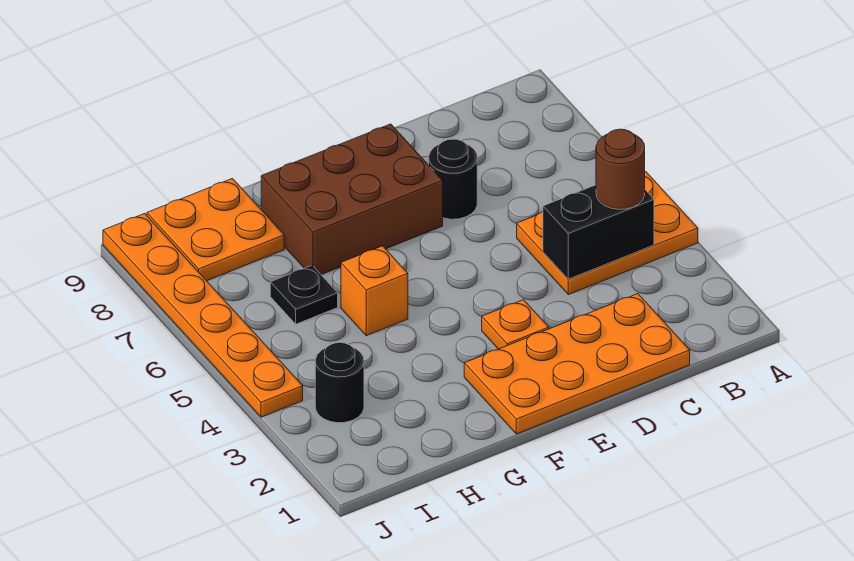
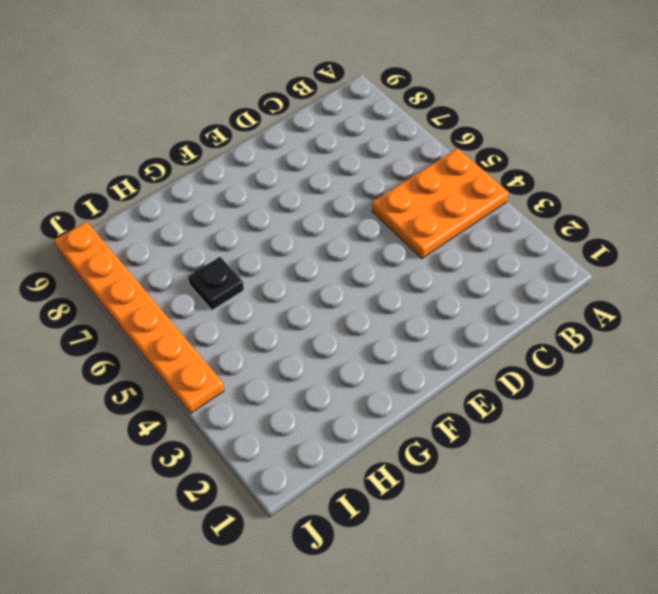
none -> orange 2x4 plate [464,294,690,434]
none -> black 1x1 round brick [429,139,477,219]
none -> orange 1x1 plate [482,300,549,349]

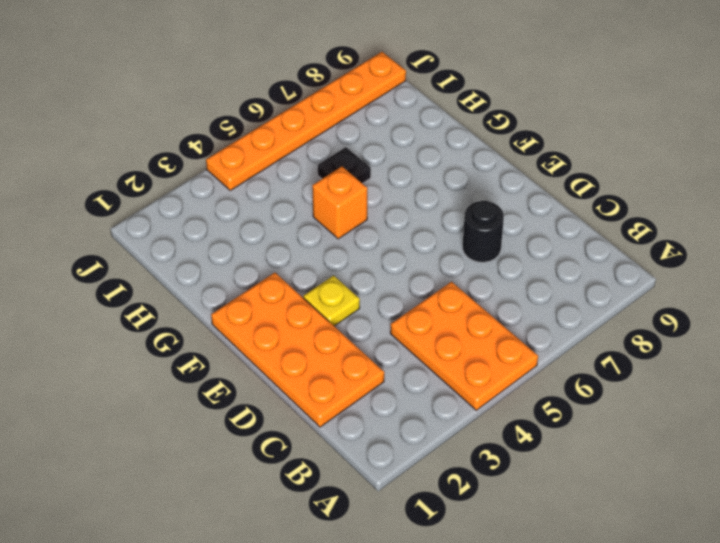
yellow 1x1 plate [303,276,360,326] -> orange 1x1 plate [482,300,549,349]
none -> brown 2x3 brick [261,124,443,275]
none -> orange 2x2 plate [147,179,284,281]
none -> black 1x1 round brick [315,343,364,423]

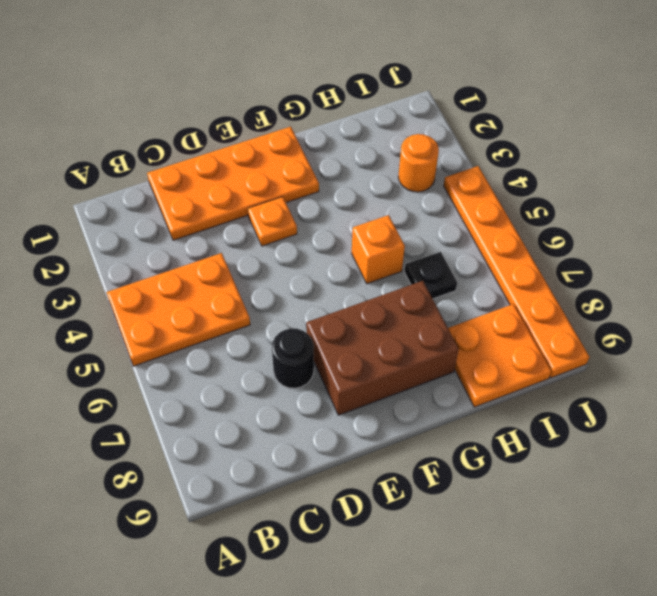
orange 1x1 round brick [398,134,439,192] -> black 1x1 round brick [315,343,364,423]
none -> black 1x2 brick [543,185,654,279]
none -> brown 1x1 round brick [596,129,645,209]

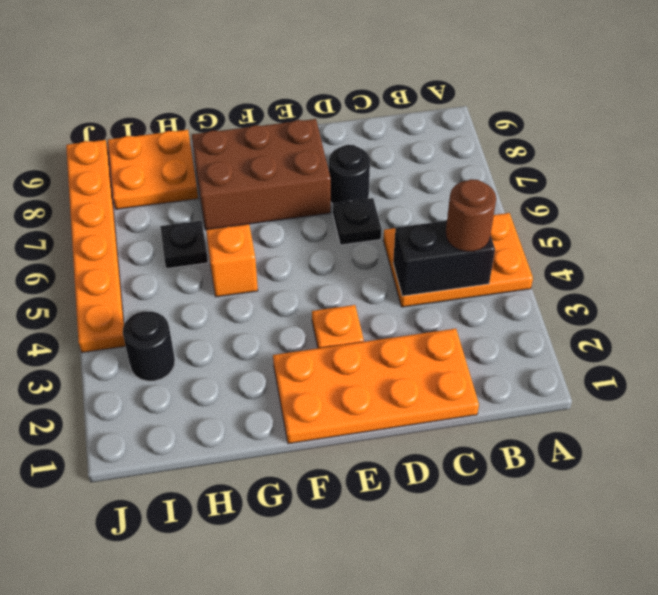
black 1x1 plate [333,198,381,245] -> none

